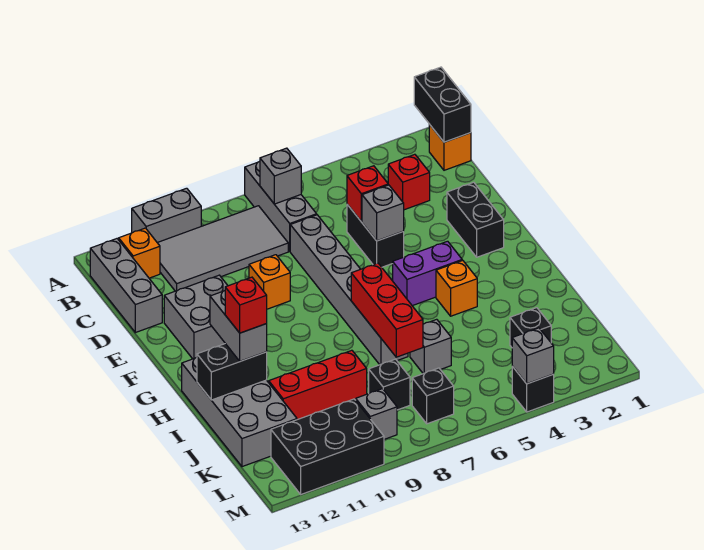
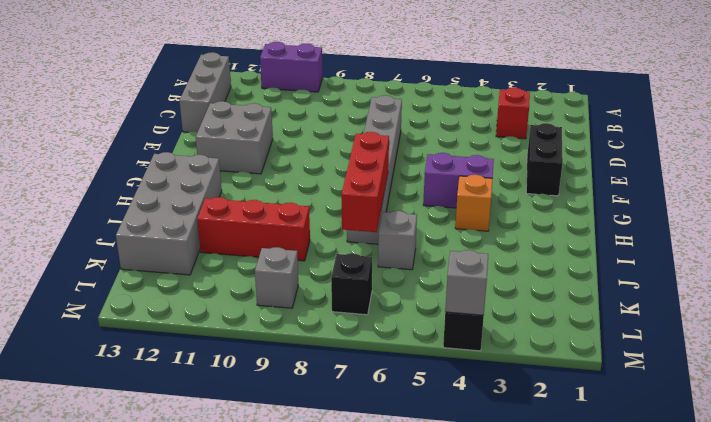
purple 1x2 brick [260,42,323,92] -> grey 1x2 brick [132,188,201,243]
none -> grey 1x3 brick [245,161,317,251]
none -> orange 1x1 brick [429,125,471,170]
none -> grey 2x4 tile [158,206,288,291]
none -> orange 1x1 brick [119,228,160,278]

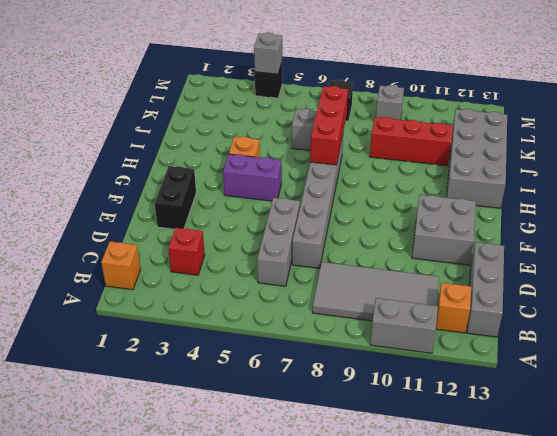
grey 1x3 brick [257,198,300,286] -> grey 1x3 brick moved to [245,161,317,251]
none -> black 1x2 brick [347,204,404,267]
none -> orange 1x1 brick [249,255,290,309]
none -> black 1x1 brick [510,308,551,347]
none -> black 1x1 brick [369,359,410,410]

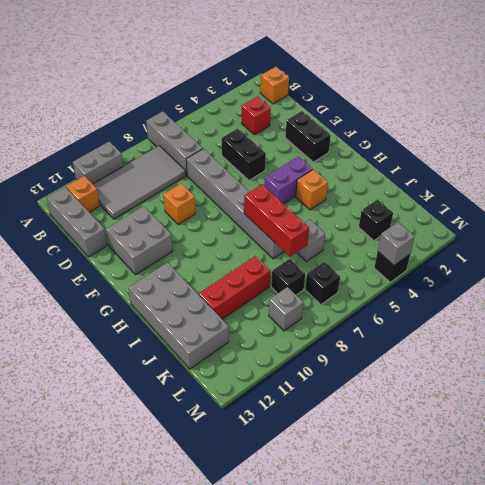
none -> black 2x3 brick [271,399,384,494]
none -> black 1x2 brick [414,67,471,142]
none -> grey 1x1 brick [260,148,301,204]
none -> red 1x1 brick [347,166,388,222]

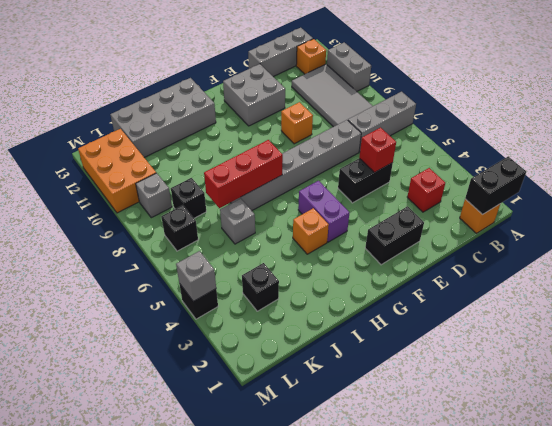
orange 2x3 brick [78,129,156,213] -> black 2x3 brick [271,399,384,494]
none -> red 1x3 brick [269,350,367,420]
none -> grey 1x1 brick [260,148,301,204]
none -> grey 1x1 brick [362,185,404,241]
none -> black 1x2 brick [197,344,267,400]

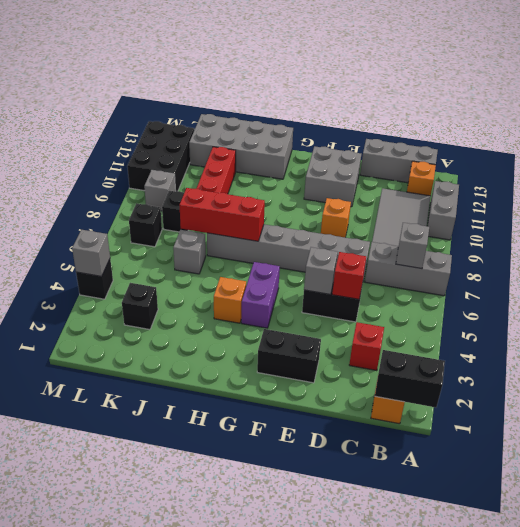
none -> black 1x2 brick [197,344,267,400]
none -> grey 1x2 brick [210,291,267,361]
none -> red 1x1 brick [225,277,267,333]

